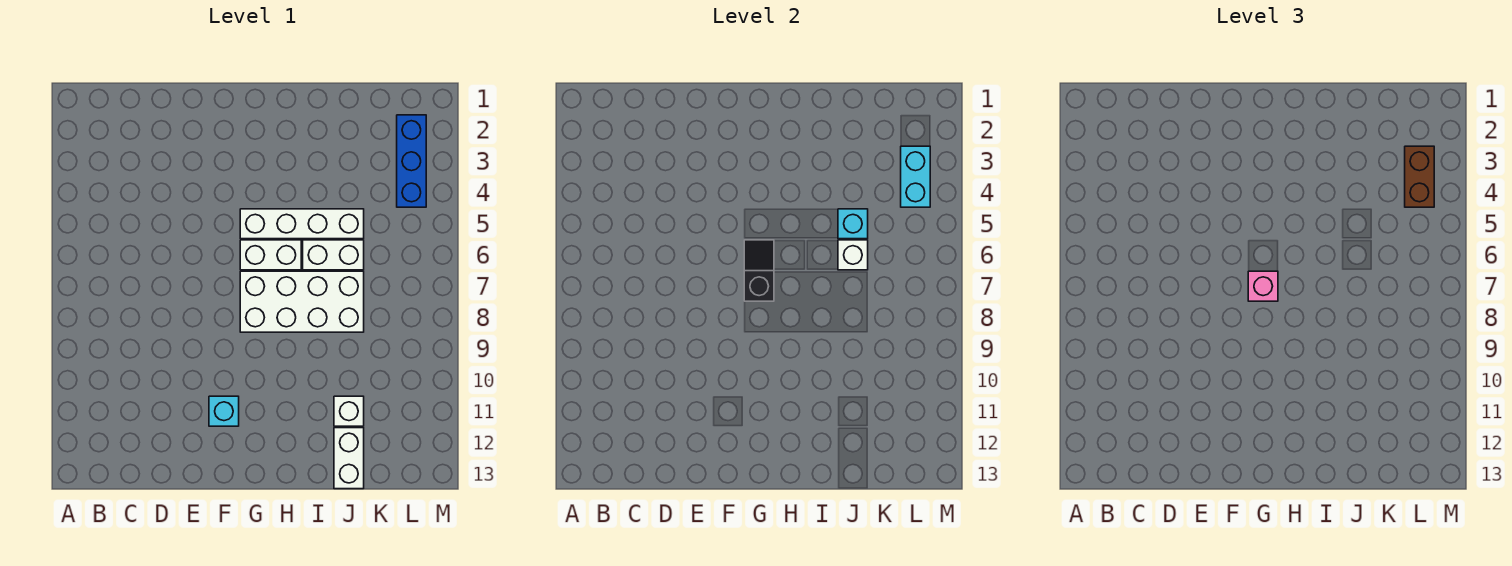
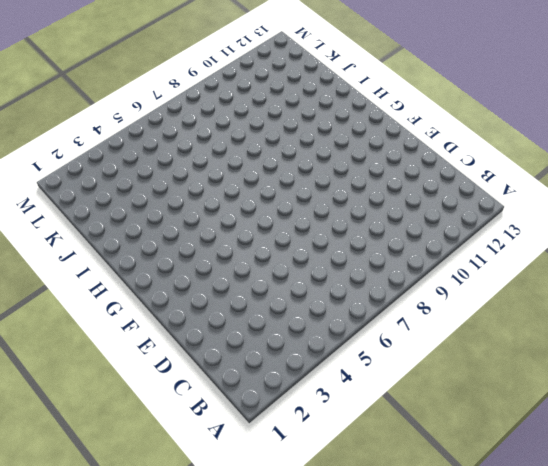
none -> cyan 1x1 brick [209,396,239,426]
none -> white 1x4 brick [240,209,364,239]
none -> white 1x2 brick [240,240,301,270]

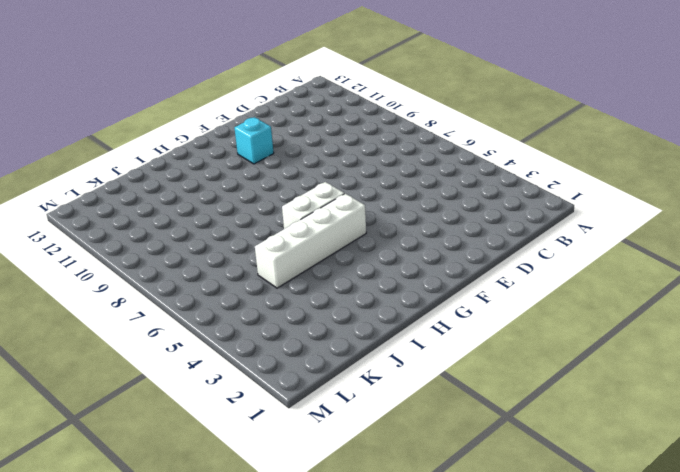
none -> white 2x4 brick [240,271,364,332]
none -> white 1x2 brick [303,240,364,270]
none -> white 1x1 brick [334,396,364,426]

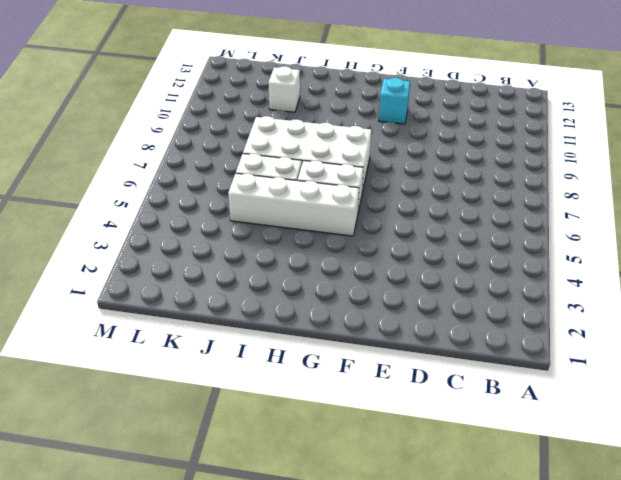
none -> white 1x2 brick [334,428,364,489]
none -> blue 1x3 brick [397,115,426,207]
none -> black 1x2 slope [744,240,774,301]

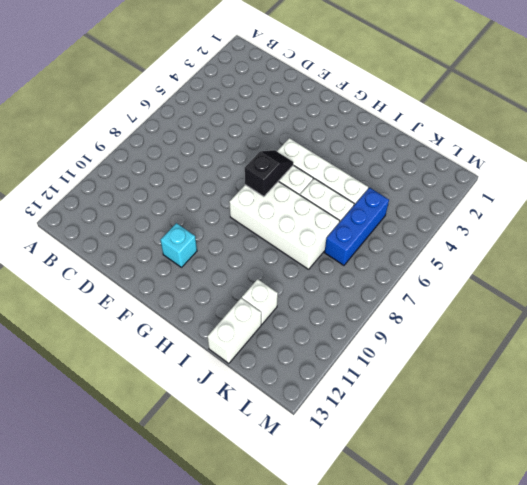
blue 1x3 brick [324,188,389,265] -> blue 1x3 brick moved to [397,115,426,207]
none -> cyan 1x1 brick [838,209,868,239]
none -> white 1x1 brick [838,240,868,270]
none -> cyan 1x2 brick [901,146,930,207]

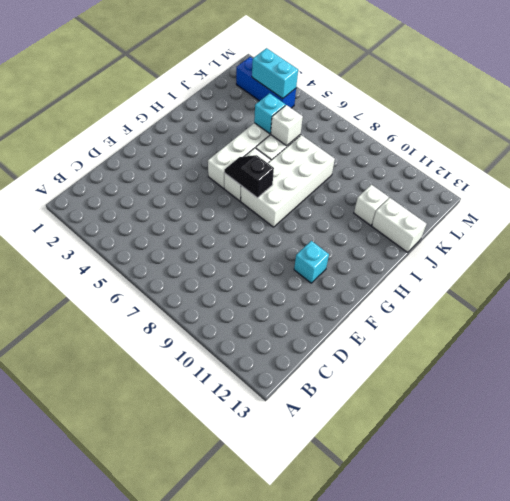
none -> pink 1x1 brick [1248,271,1278,301]
none -> brown 1x2 brick [1405,146,1434,207]

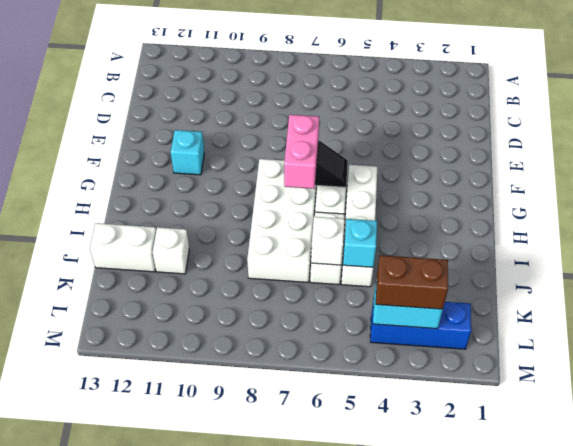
pink 1x2 brick [284,115,319,189] -> pink 1x1 brick [1248,271,1278,301]

